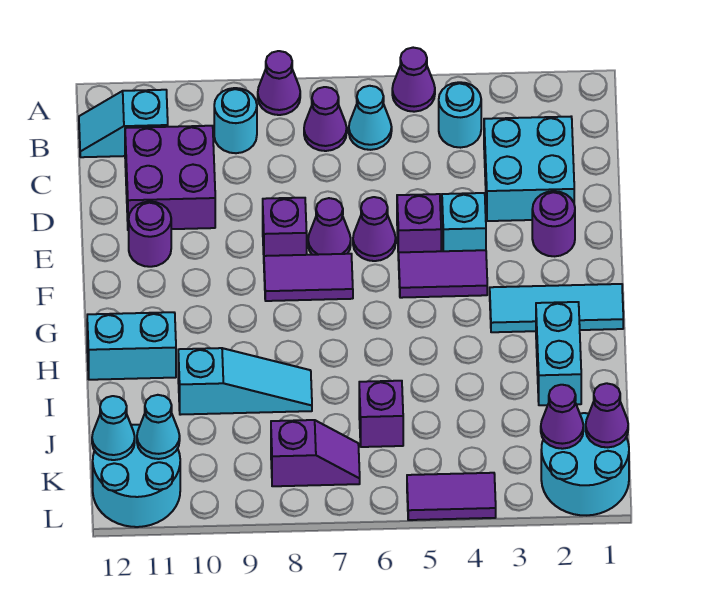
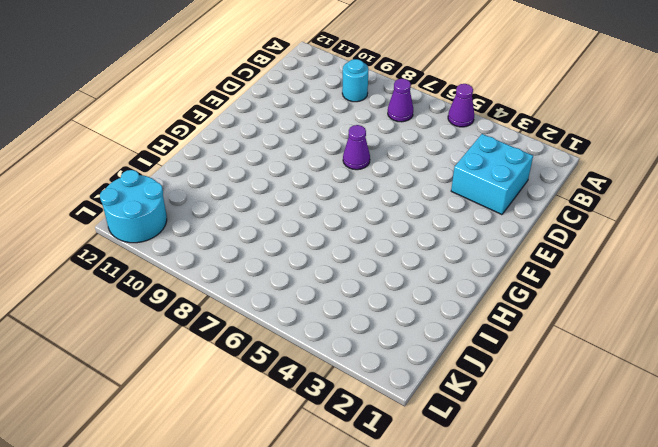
none -> purple 1x1 cone [258,51,300,115]
none -> cyan 1x1 round brick [439,82,481,148]
none -> cyan 1x1 cone [349,86,392,150]
none -> cyan 1x2 slope [79,90,168,157]

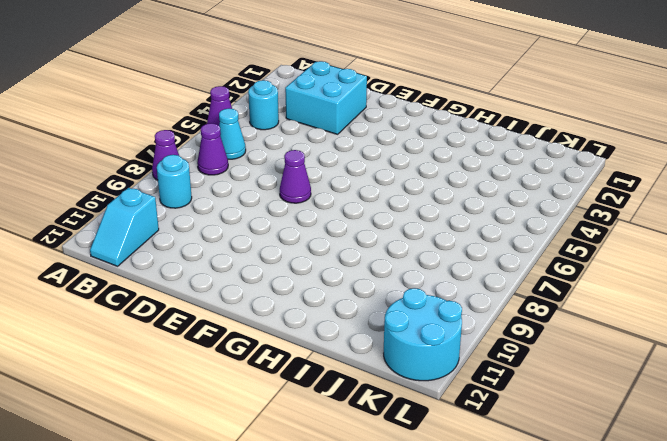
none -> purple 2x2 brick [125,126,215,230]
none -> purple 1x1 round brick [532,191,575,256]
none -> cyan 1x1 brick [442,193,486,251]
none -> purple 1x1 brick [397,194,441,260]

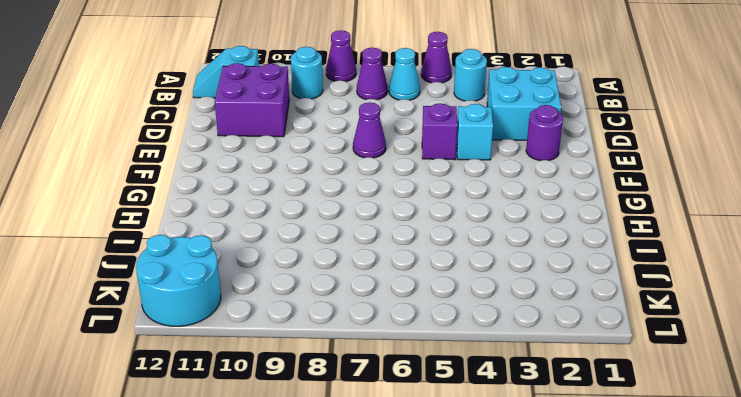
none -> purple 1x1 cone [353,197,396,261]
none -> purple 1x1 brick [263,198,307,256]
none -> purple 1x1 round brick [129,202,171,267]
none -> purple 1x2 tile [399,250,487,298]

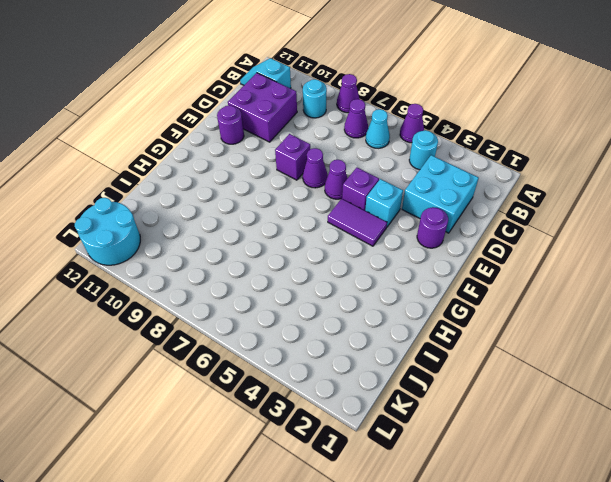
none -> purple 1x2 tile [264,254,353,301]
none -> cyan 1x3 tile [490,284,623,332]
none -> cyan 1x2 brick [536,302,581,405]
none -> cyan 1x2 brick [87,312,176,380]

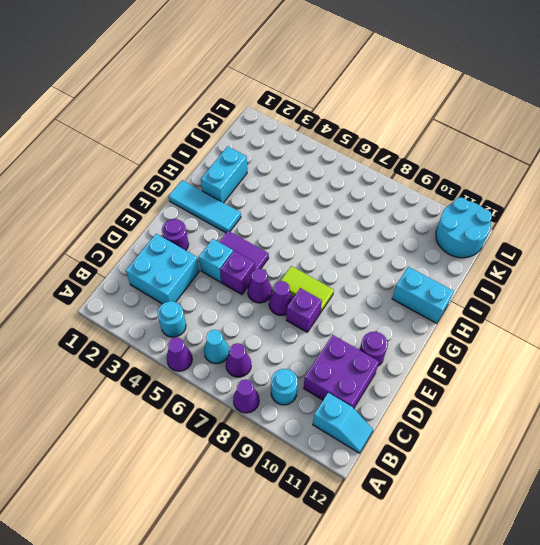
lime 1x2 tile [281,266,334,312] -> purple 1x2 tile [264,254,353,301]
none -> cyan 1x3 slope [178,348,312,415]
none -> purple 1x1 brick [359,381,403,447]
none -> cyan 2x2 round brick [541,413,629,515]
none -> purple 1x2 slope [271,420,360,486]

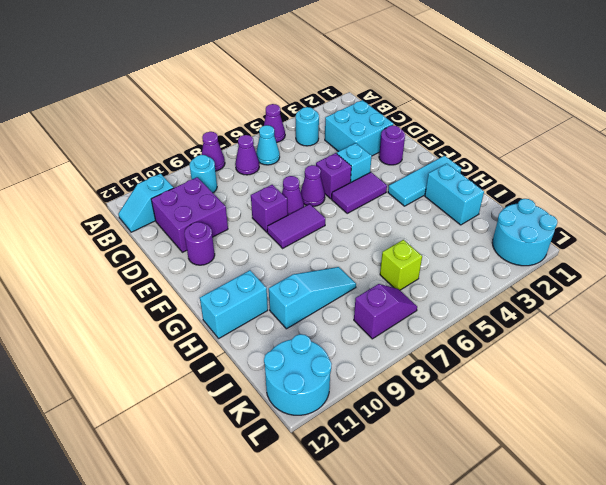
lime 1x1 brick [380,240,422,290] -> purple 1x1 brick [359,381,403,447]
none -> purple 1x2 tile [407,473,496,520]
none -> purple 1x1 cone [586,383,628,447]
none -> purple 1x1 cone [541,385,583,449]
none -> cyan 1x1 cone [137,395,180,459]

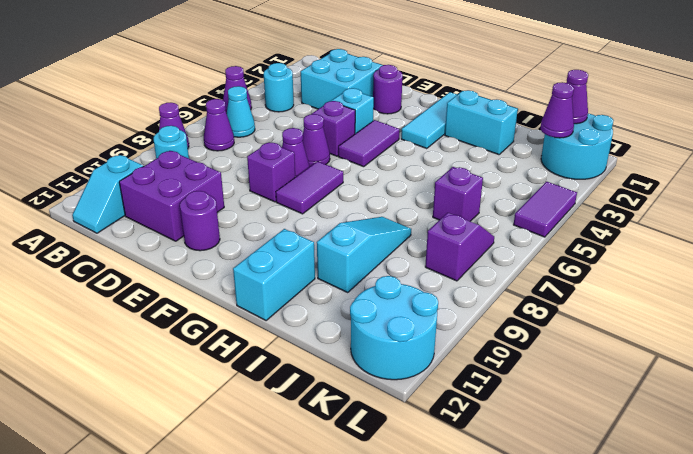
none -> cyan 1x1 cone [137,395,180,459]
none -> cyan 1x1 cone [92,396,135,460]

